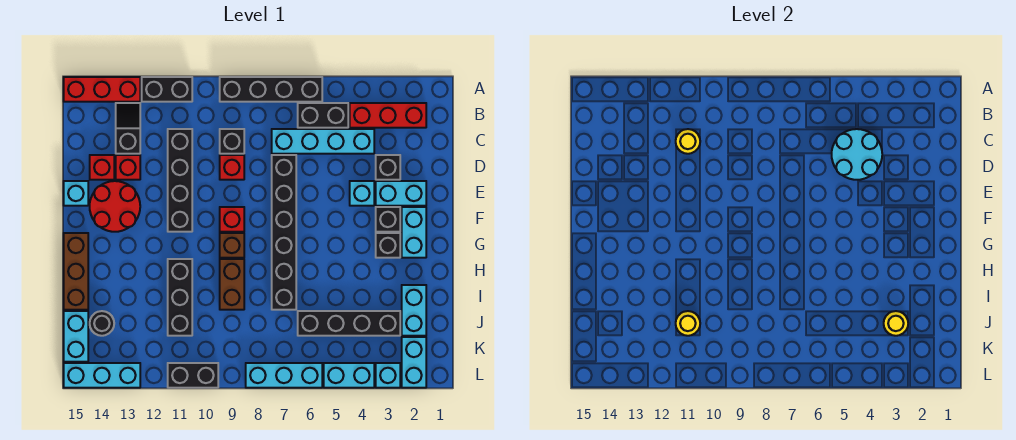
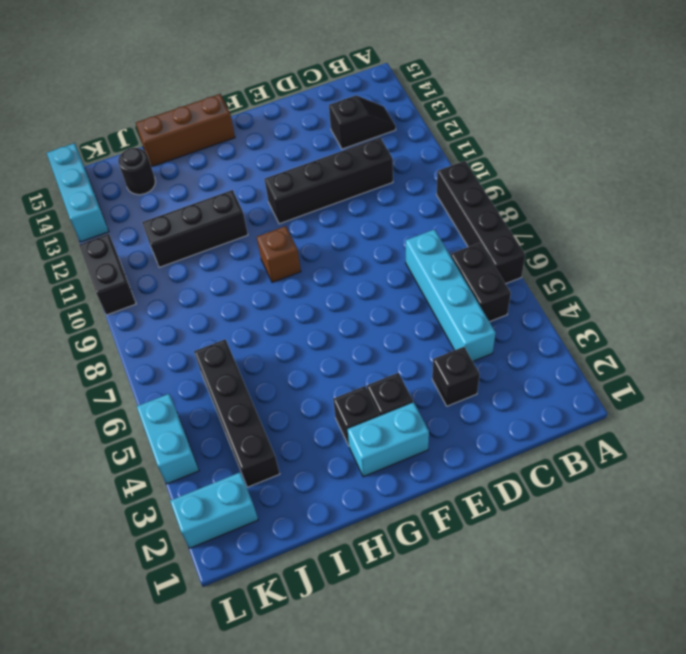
none -> black 1x2 brick [142,77,192,102]
none -> red 1x3 brick [64,77,140,102]
none -> red 1x3 brick [350,103,426,128]
none -> black 1x1 brick [220,129,244,154]

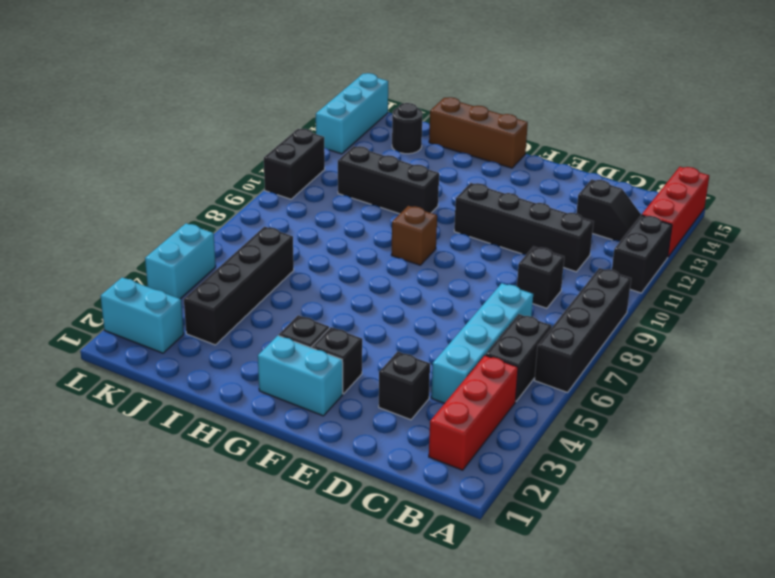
none -> black 1x6 brick [272,155,296,310]
none -> red 1x1 brick [220,155,244,180]
none -> red 1x1 brick [116,155,140,180]
none -> red 1x1 brick [90,155,114,180]

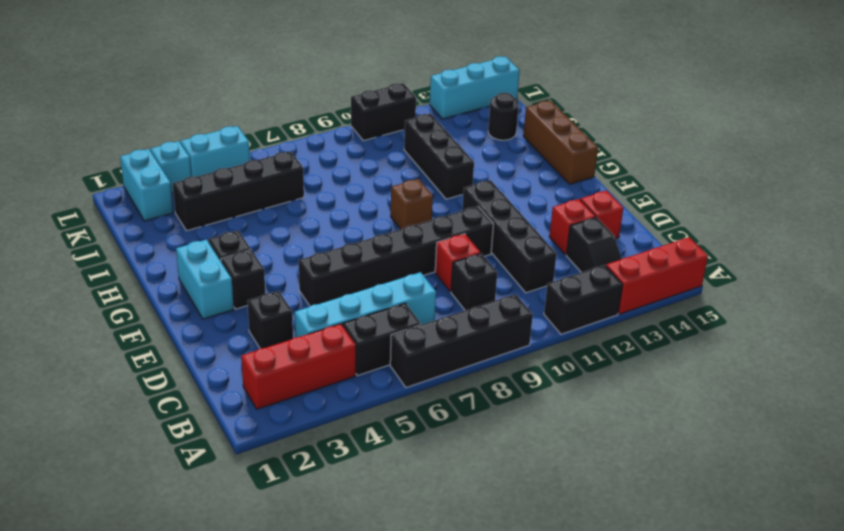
black 1x6 brick [298,206,493,306] -> black 1x6 brick turned to [272,155,296,310]
none -> cyan 1x2 brick [376,181,426,206]
none -> cyan 1x1 brick [350,181,374,206]
none -> red 2x2 round brick [90,181,140,232]
none -> cyan 1x1 brick [64,181,88,206]

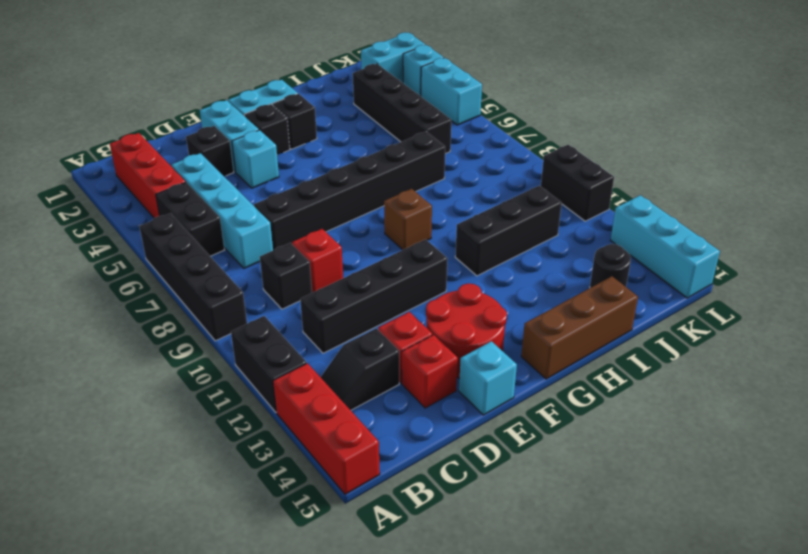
none -> red 1x1 brick [220,207,244,232]
none -> brown 1x2 brick [220,259,244,310]
none -> cyan 1x2 brick [402,285,426,336]
none -> cyan 1x2 brick [64,311,88,362]

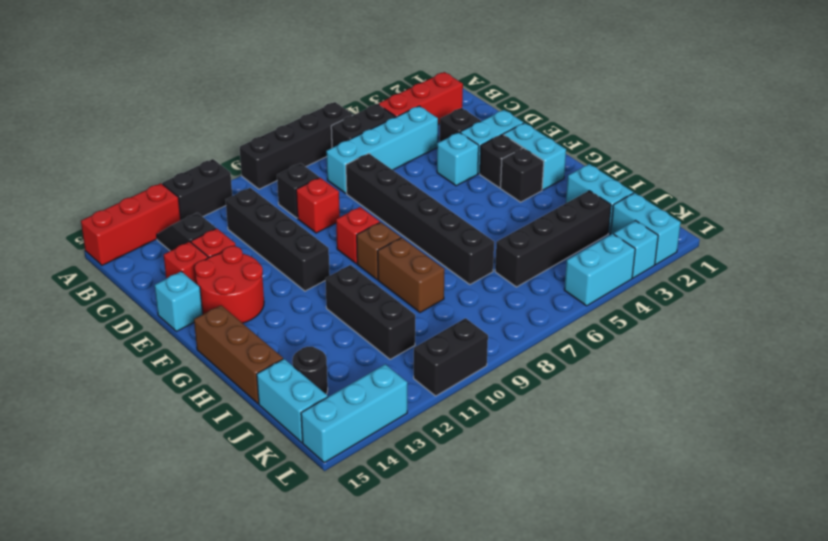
none -> cyan 1x3 brick [246,363,322,388]
none -> cyan 2x2 round brick [832,129,882,180]
none -> yellow 1x1 round brick [676,129,700,154]
none -> yellow 1x1 round brick [884,311,908,336]

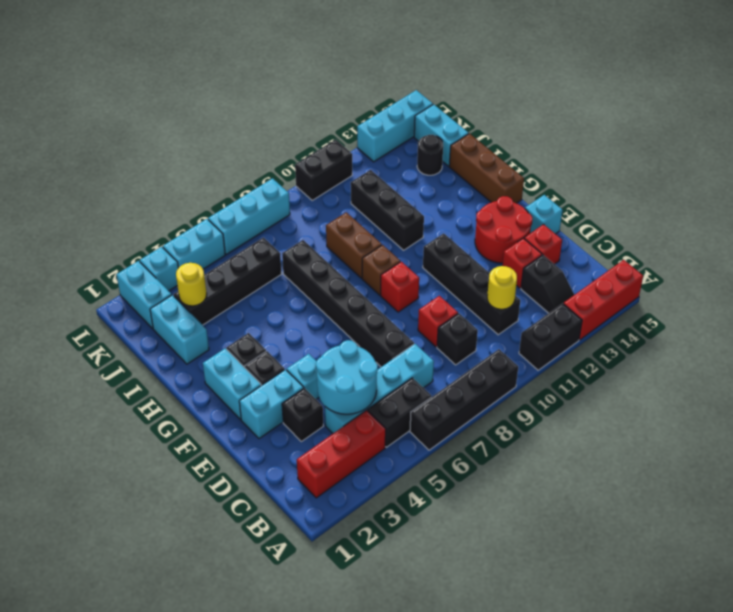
none -> yellow 1x1 round brick [676,311,700,336]

